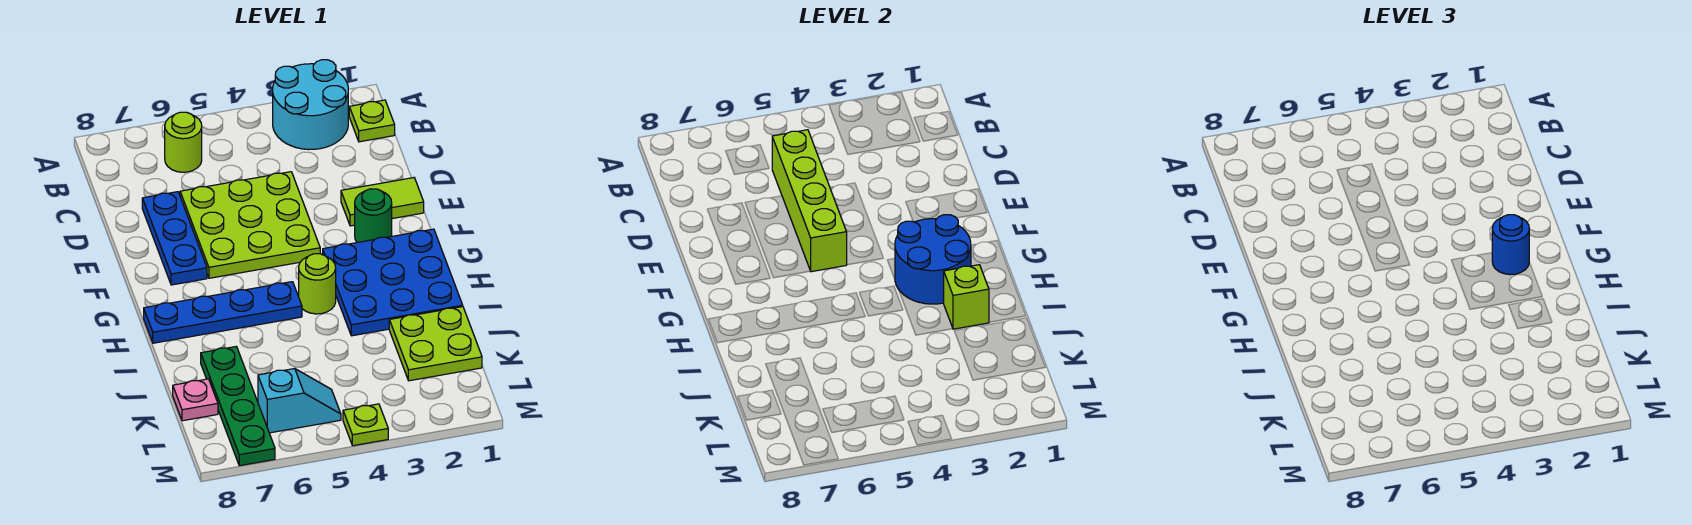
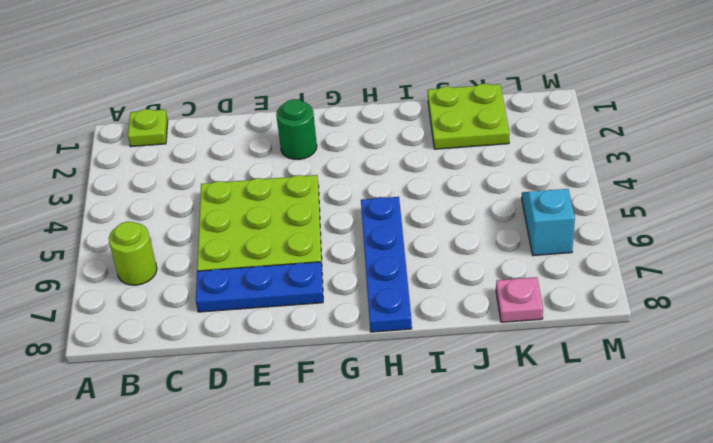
none -> cyan 2x2 round brick [273,60,348,150]
none -> lime 1x2 tile [341,178,424,226]
none -> blue 3x3 plate [323,229,463,336]

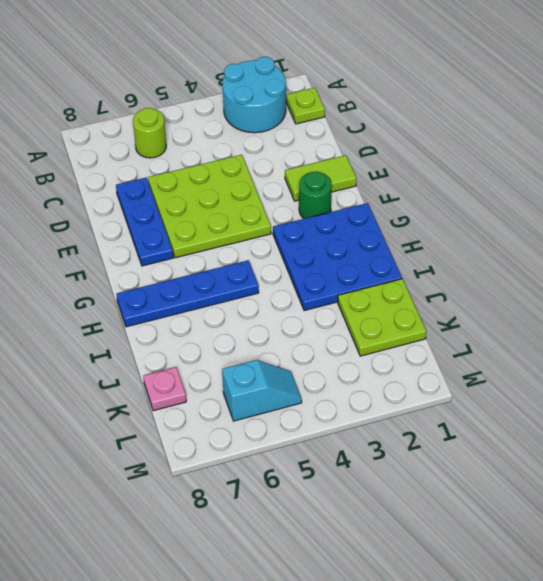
none -> lime 1x1 round brick [299,254,336,314]
none -> green 1x4 plate [201,346,275,466]
none -> lime 1x1 plate [343,404,388,446]

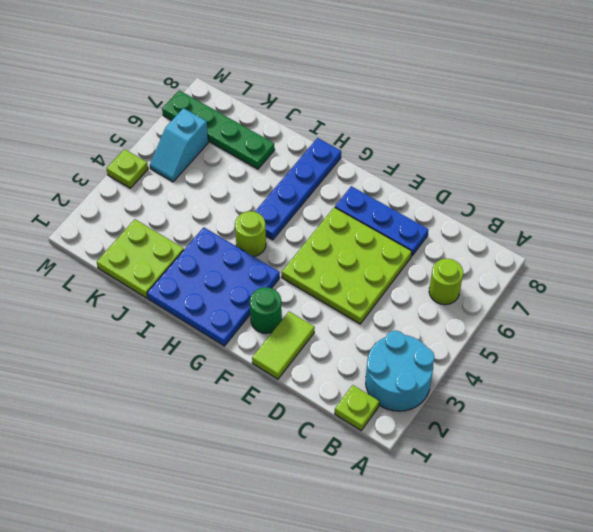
none -> pink 1x1 plate [173,379,218,421]
none -> lime 1x4 brick [772,130,847,272]
none -> blue 2x2 round brick [895,215,971,304]

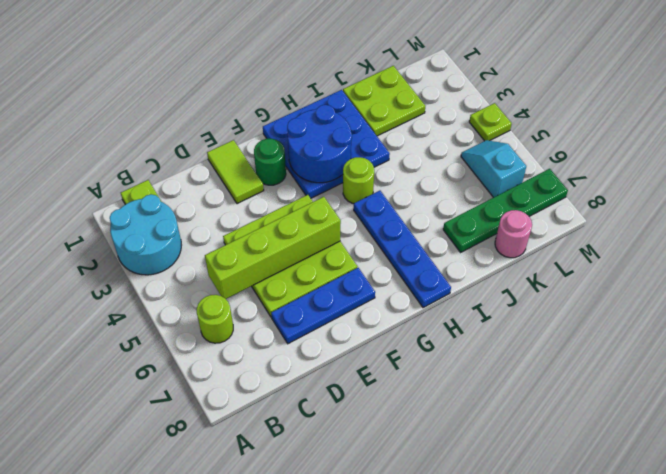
pink 1x1 round brick [495,210,532,258] -> pink 1x1 plate [173,379,218,421]
none -> lime 1x1 brick [944,265,989,329]
none -> blue 1x1 round brick [1492,215,1529,275]

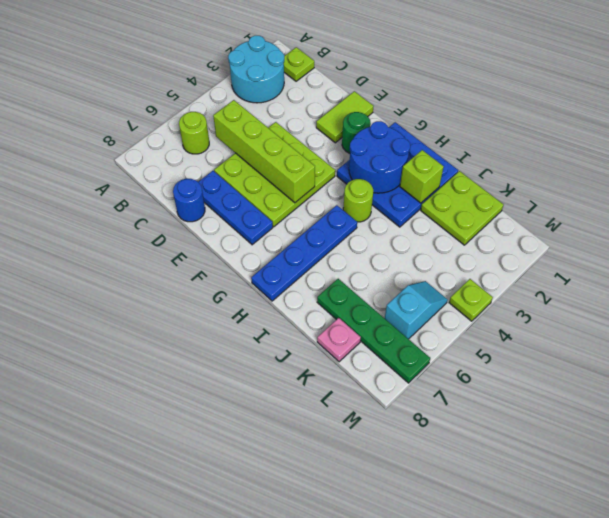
blue 1x1 round brick [173,179,205,222] -> blue 1x1 round brick moved to [1492,215,1529,275]

